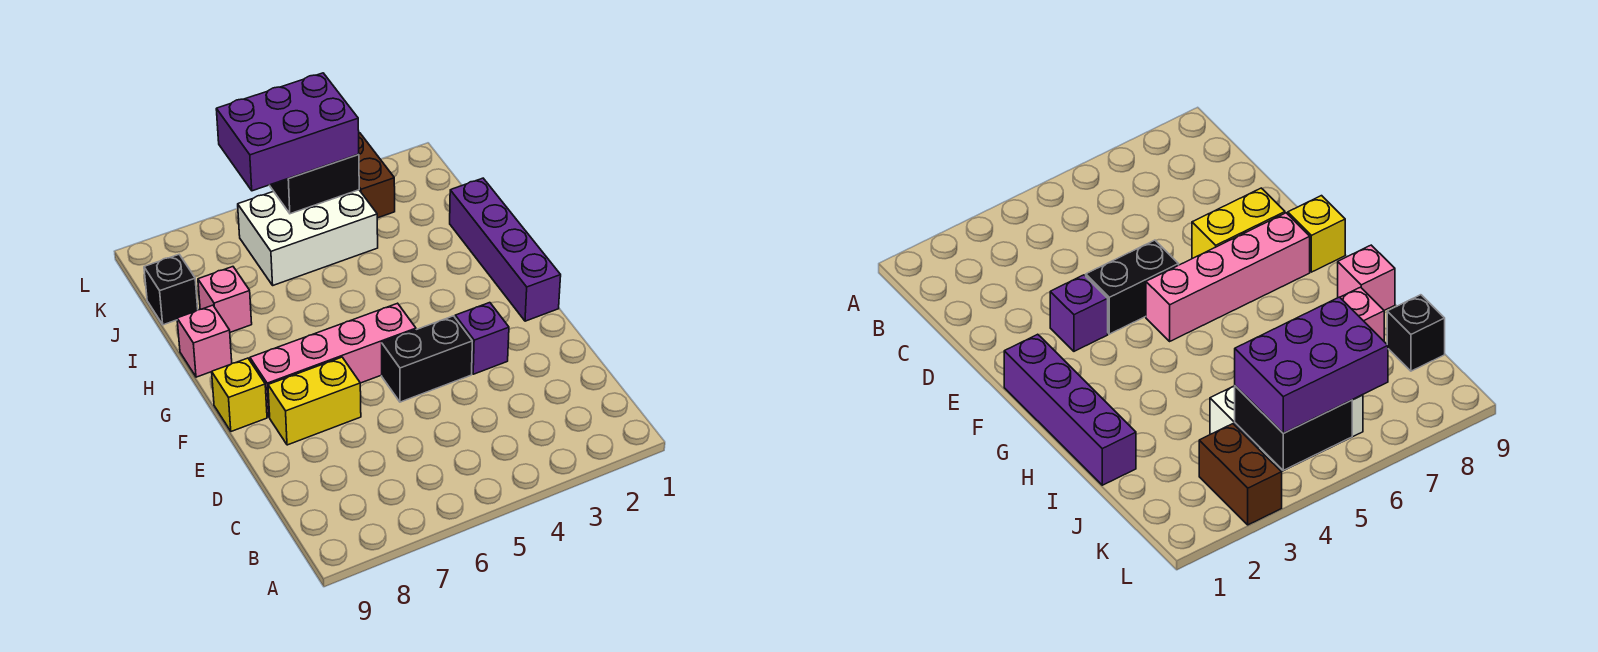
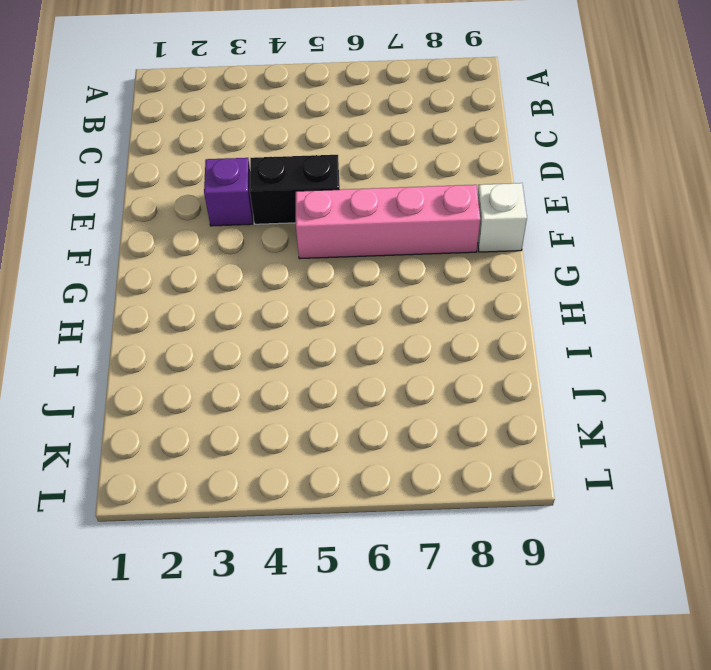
white 1x1 brick [478,183,527,252] -> yellow 1x1 brick [212,358,267,431]
none -> yellow 1x2 brick [268,357,361,445]
none -> purple 1x4 brick [450,178,561,321]
none -> pink 1x1 brick [177,305,232,377]

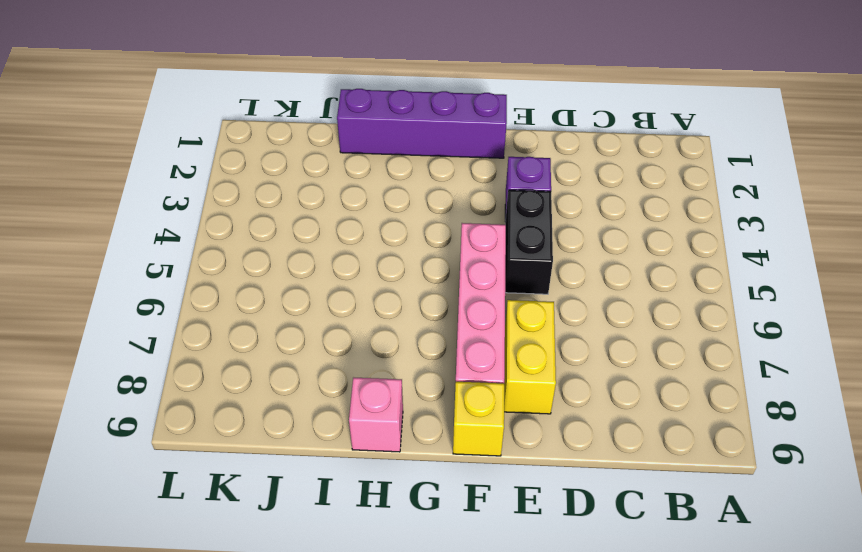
none -> pink 1x1 brick [198,267,252,332]
none -> white 2x3 brick [238,190,378,285]
none -> black 1x1 brick [144,255,198,325]

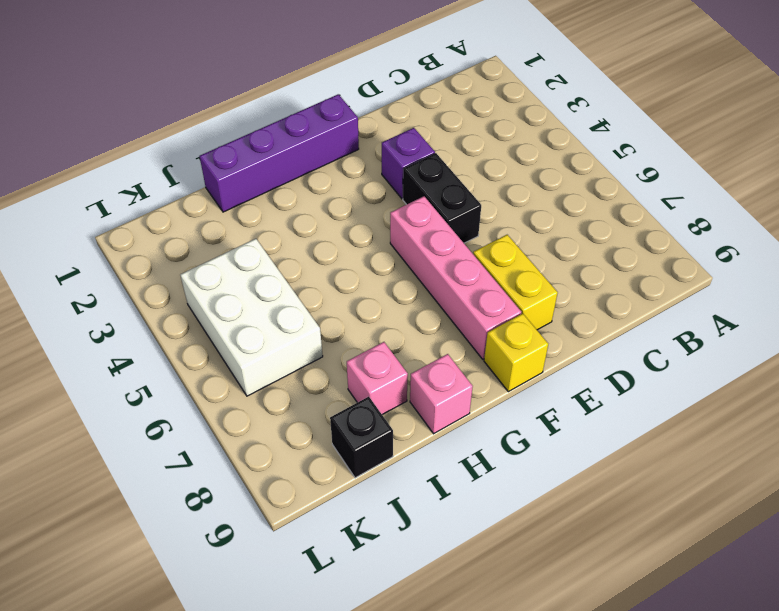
none -> brown 1x2 brick [359,133,395,218]
none -> black 2x2 brick [270,154,359,214]
none -> purple 2x3 brick [216,73,359,191]

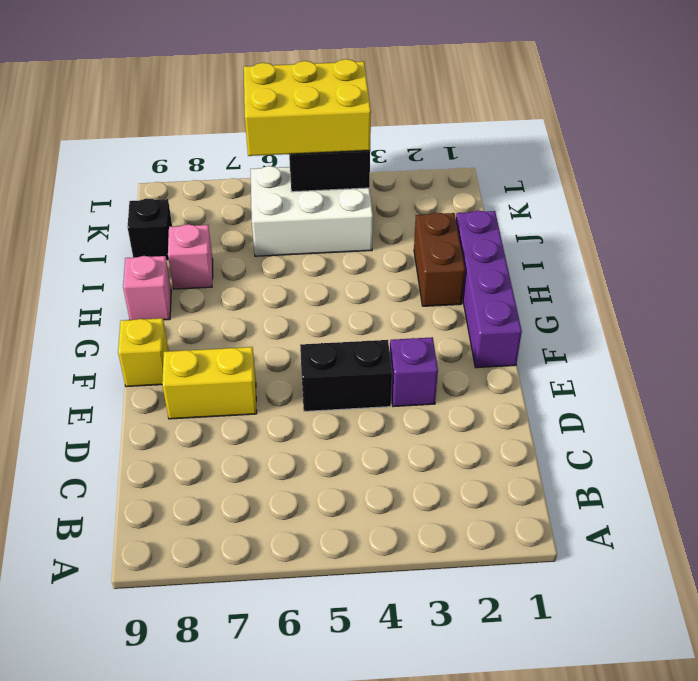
brown 1x2 brick [414,212,465,306] -> brown 1x2 brick moved to [359,133,395,218]
yellow 2x3 brick [244,59,371,156] -> purple 2x3 brick [216,73,359,191]
none -> pink 1x4 brick [250,303,416,417]

